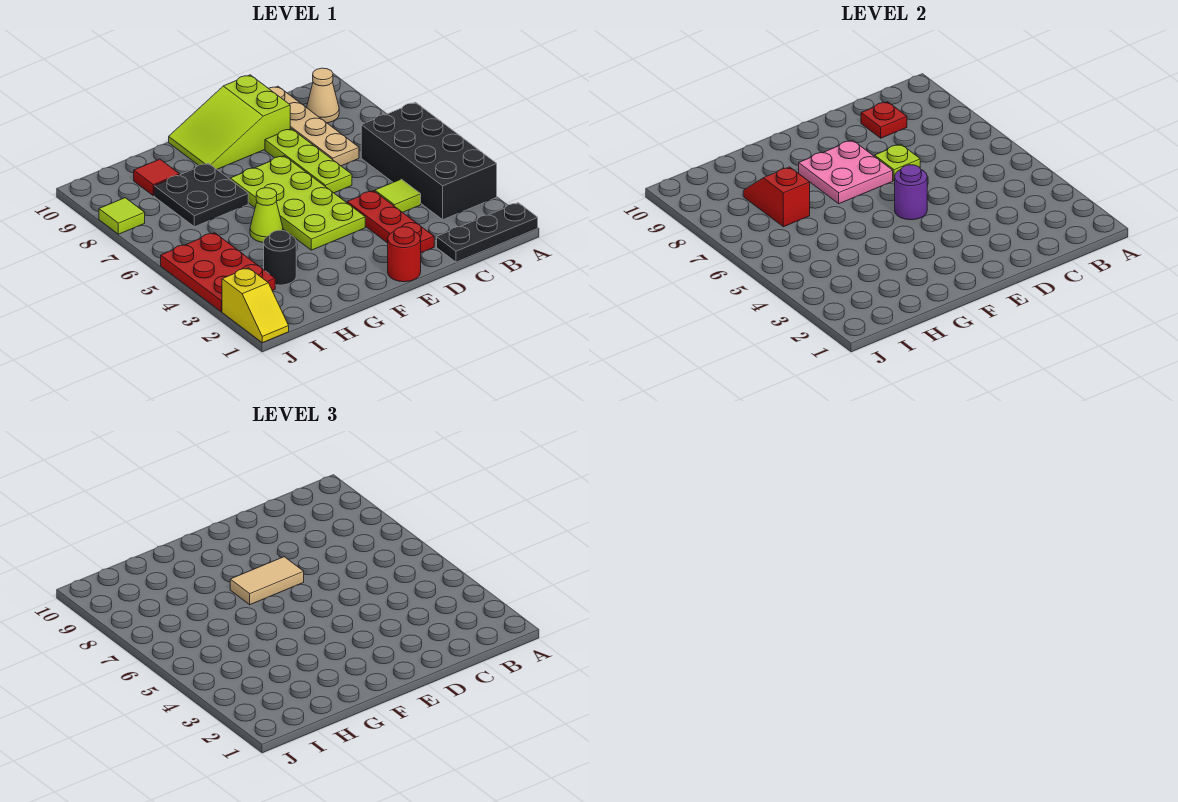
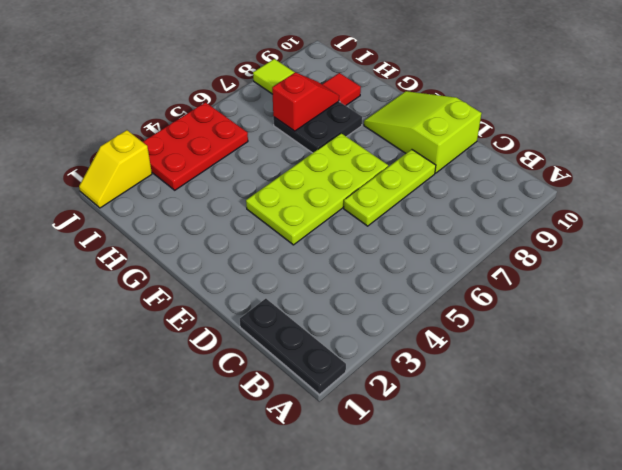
none -> black 2x4 brick [361,102,497,220]
none -> tan 1x1 cone [307,68,339,123]
none -> lime 1x1 tile [375,179,421,212]

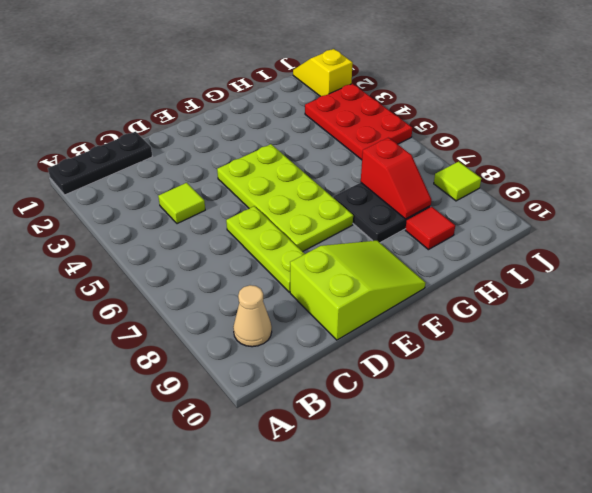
none -> black 2x4 brick [361,102,497,220]
none -> tan 1x4 plate [269,86,359,166]
none -> red 1x3 plate [347,191,434,253]

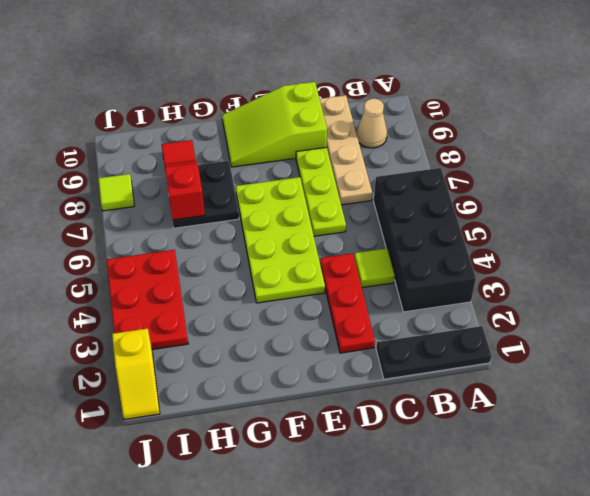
none -> red 1x1 round brick [388,227,421,282]
none -> lime 1x1 cone [250,188,283,242]
none -> black 1x1 round brick [264,230,296,285]

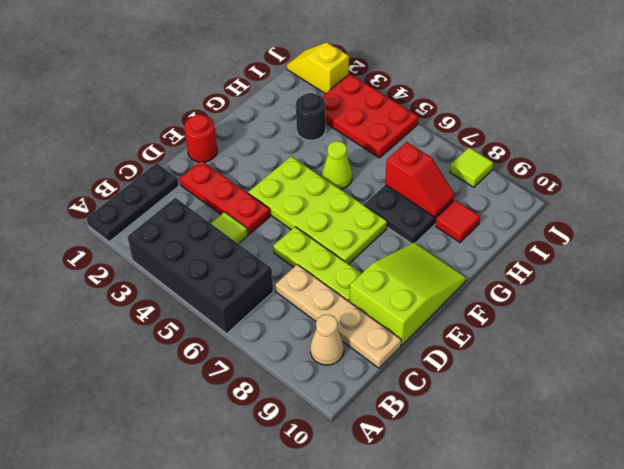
none -> red 1x1 plate [861,102,907,138]
none -> lime 1x1 plate [875,144,920,181]
none -> purple 1x1 round brick [895,165,927,220]

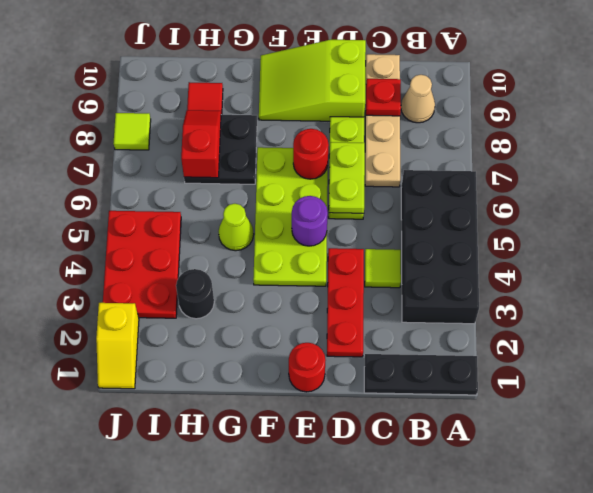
lime 1x2 plate [329,142,365,213] -> lime 1x1 plate [875,144,920,181]
red 1x1 round brick [293,129,329,179] -> pink 2x2 plate [799,140,893,204]
none -> tan 1x2 tile [230,557,304,605]

